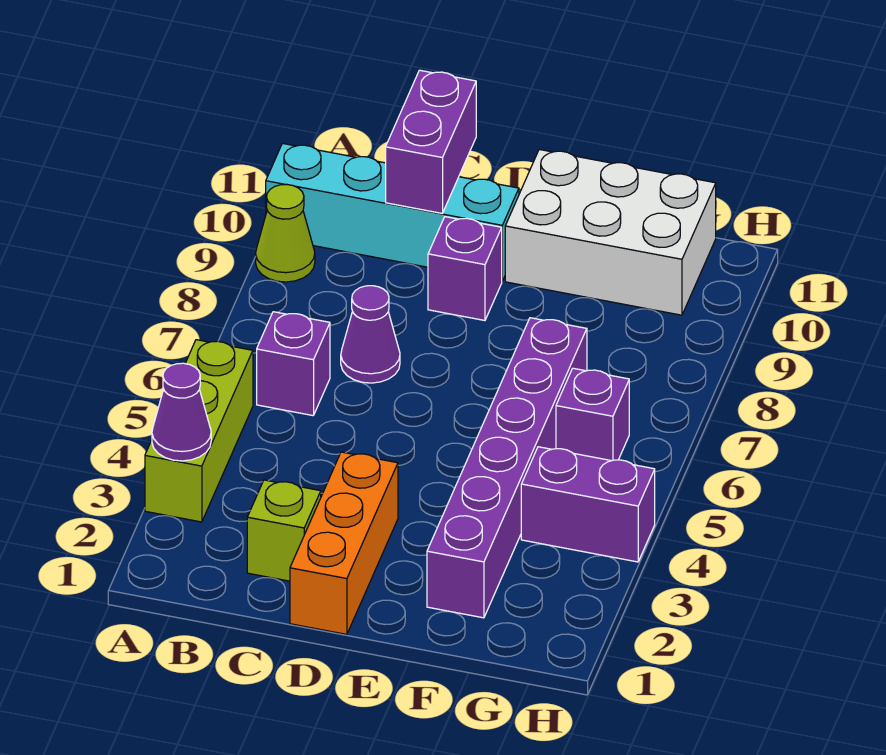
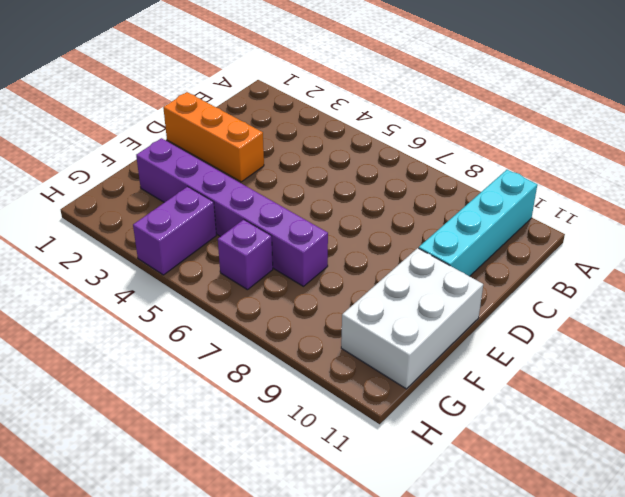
none -> lime 1x3 brick [145,340,253,522]
none -> lime 1x1 cone [256,185,315,282]
none -> purple 1x1 brick [257,312,330,415]

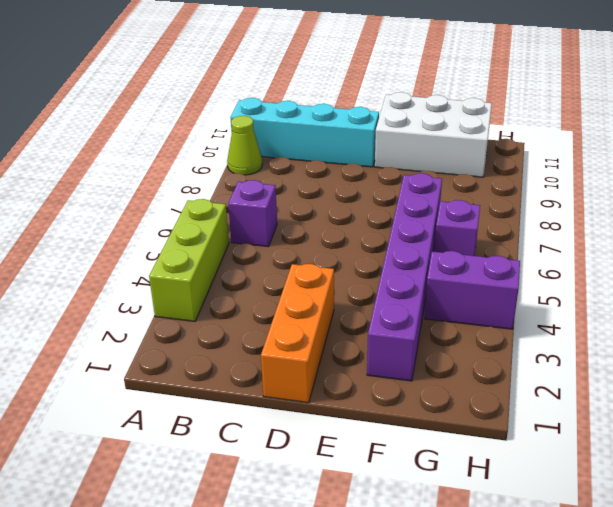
none -> lime 1x1 brick [247,480,321,581]
none -> purple 1x1 cone [341,286,400,383]
none -> purple 1x1 brick [428,217,502,320]

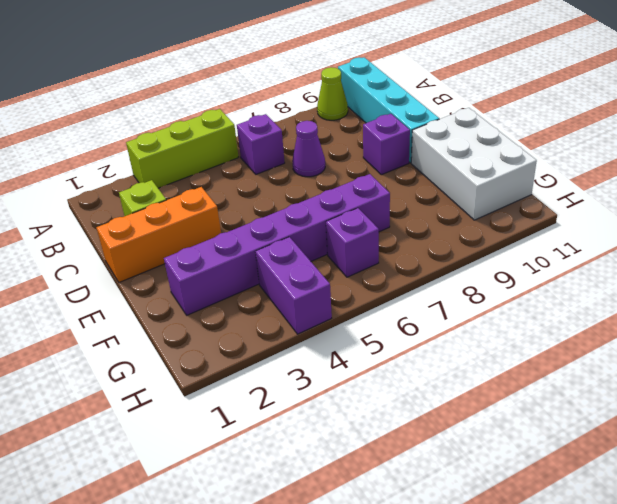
none -> purple 1x1 cone [152,363,211,461]
none -> purple 1x2 brick [386,70,476,213]

